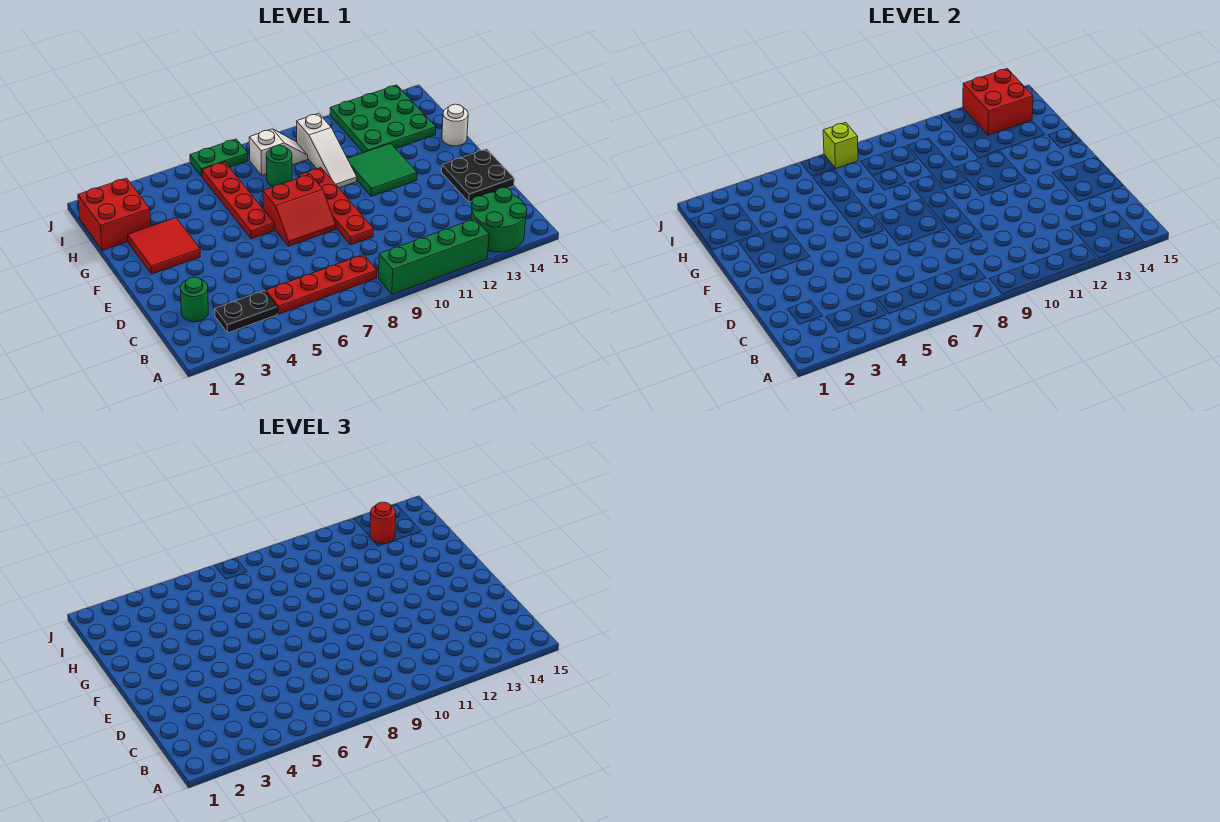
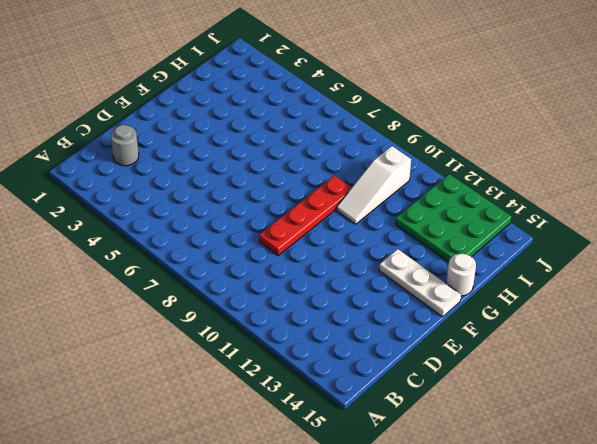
grey 1x1 round brick [111,125,139,166] -> green 1x1 round brick [180,277,208,322]
white 1x3 plate [379,249,461,317] -> none
none -> green 1x4 brick [379,219,489,294]
none -> green 2x2 round brick [471,187,527,252]
none -> black 1x2 plate [215,291,277,333]

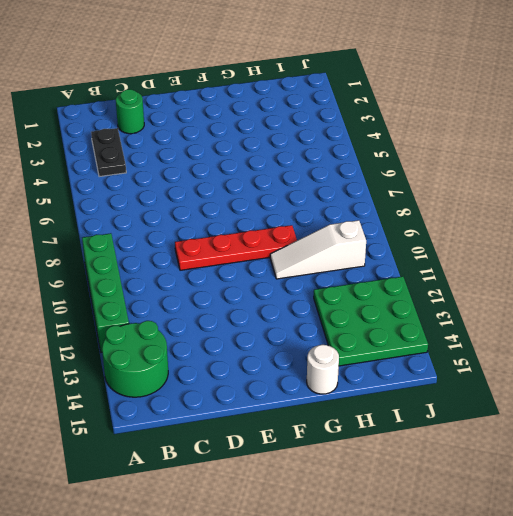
none -> red 1x4 plate [266,255,377,314]
none -> black 2x2 plate [442,149,514,202]
none -> red 2x2 slope [263,174,336,246]

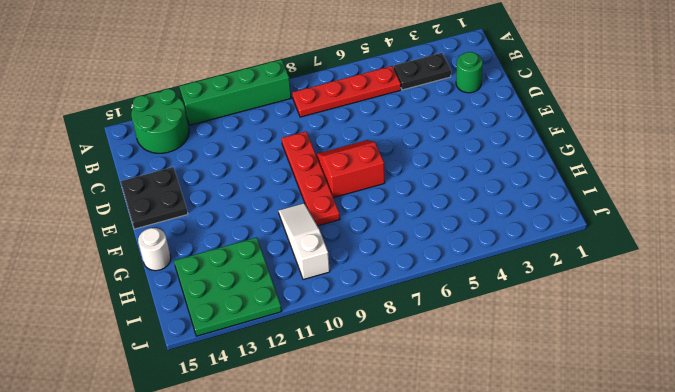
none -> red 2x2 tile [128,218,200,274]
none -> red 1x4 plate [202,162,274,239]
none -> green 2x2 tile [347,143,417,196]

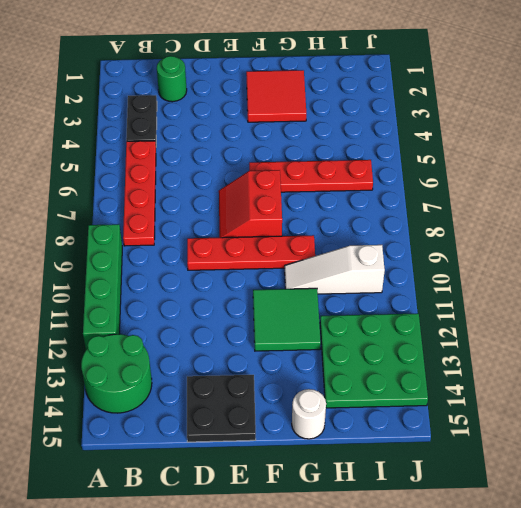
none -> red 2x2 brick [78,178,151,250]
none -> green 1x1 round brick [266,145,292,187]
none -> white 1x2 slope [249,129,308,175]

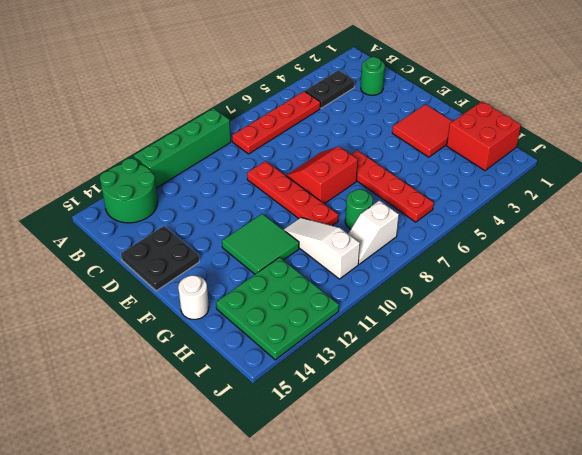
none -> green 1x2 plate [190,139,248,176]
none -> red 2x2 brick [963,69,1033,135]
none -> lime 1x1 brick [823,122,858,169]

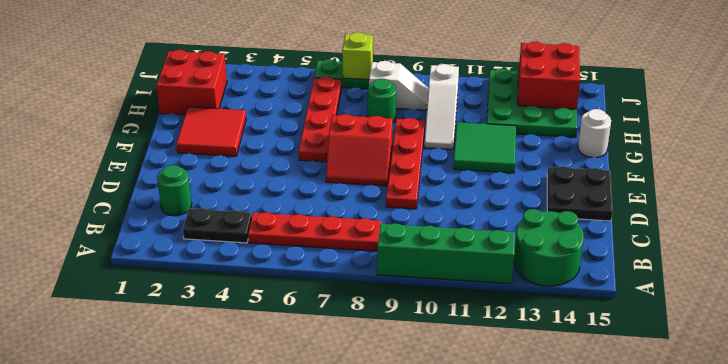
none -> red 1x1 round brick [370,502,396,543]

